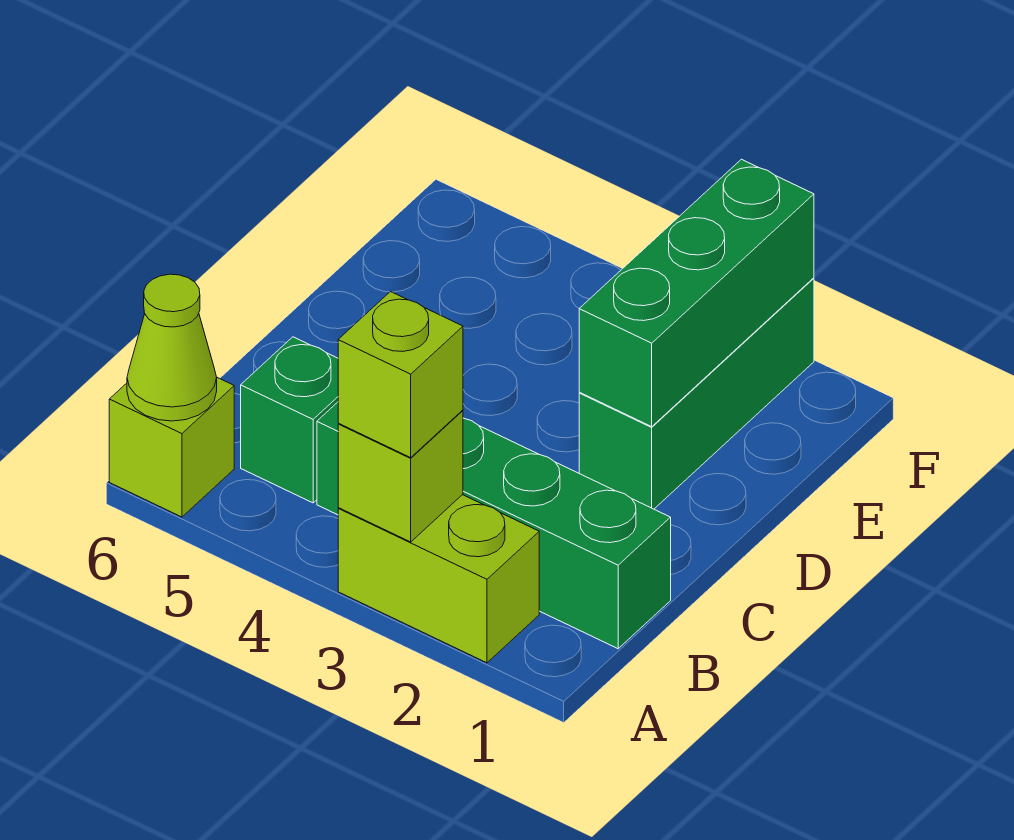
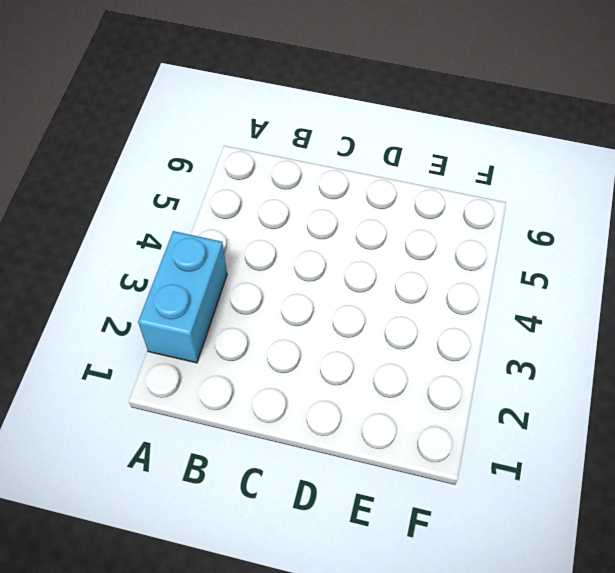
cyan 1x2 brick [138,231,227,363] -> lime 1x2 brick [338,495,539,663]
none -> lime 1x1 brick [109,378,234,517]
none -> green 1x4 brick [317,402,671,649]

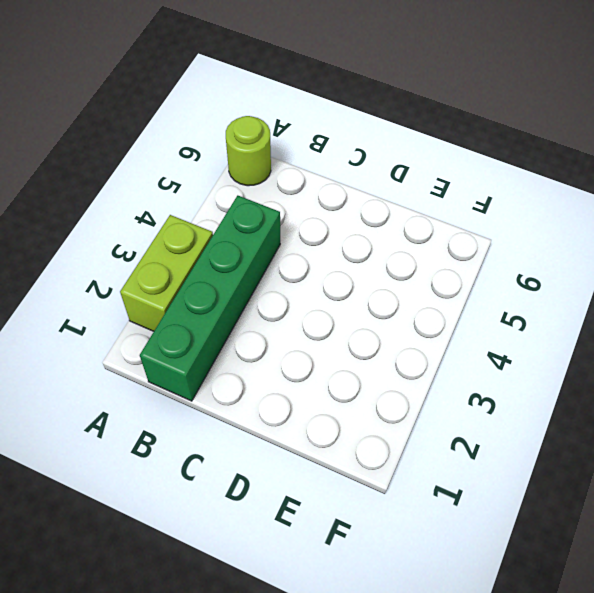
lime 1x1 round brick [226,116,271,186] -> lime 1x1 brick [109,378,234,517]
none -> green 1x1 brick [241,337,338,503]
none -> green 1x3 brick [579,278,814,509]

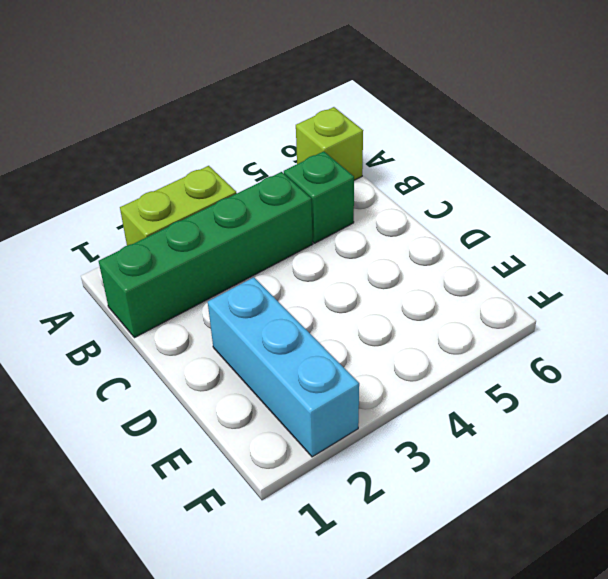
cyan 1x3 brick [208,277,359,457] -> green 1x3 brick [579,278,814,509]
none -> lime 1x1 brick [338,410,463,542]
none -> lime 1x1 cone [127,274,217,421]

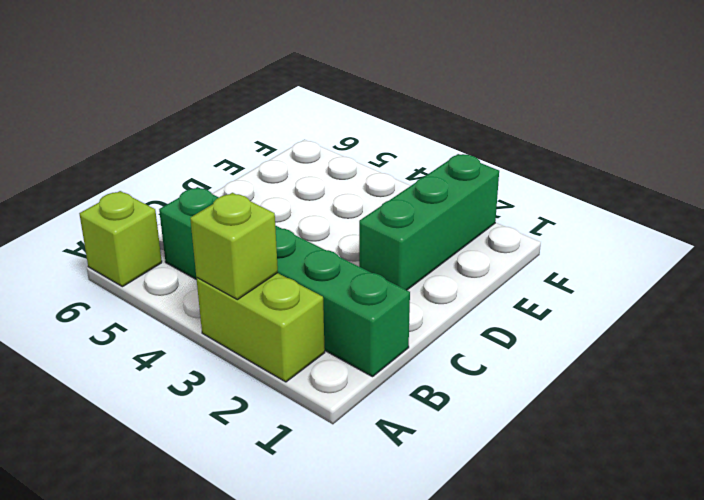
none -> lime 1x1 cone [127,274,217,421]
none -> green 1x3 brick [579,159,814,427]

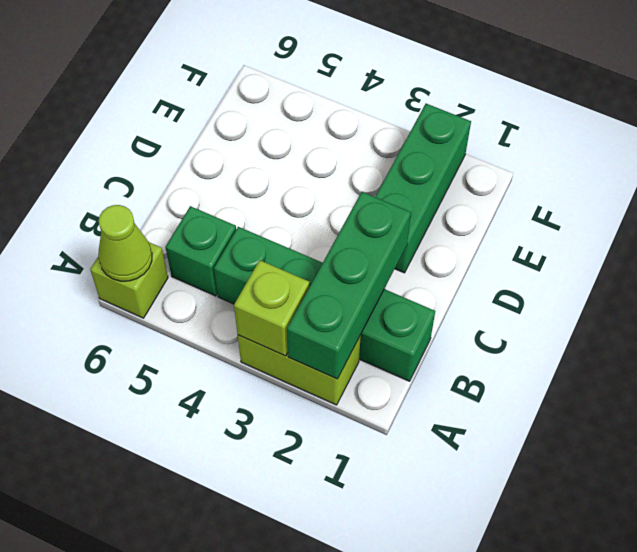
green 1x3 brick [287,192,411,379] -> green 1x3 brick moved to [579,159,814,427]
none -> lime 1x1 brick [338,292,463,458]

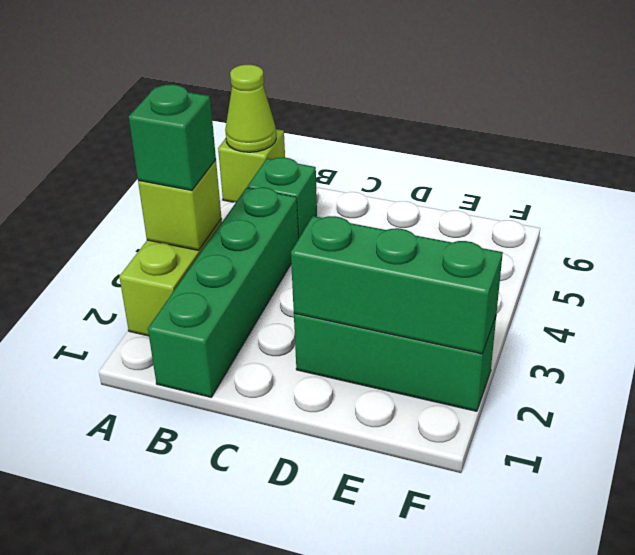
green 1x1 brick [129,84,216,190] -> lime 1x1 brick [338,292,463,458]

